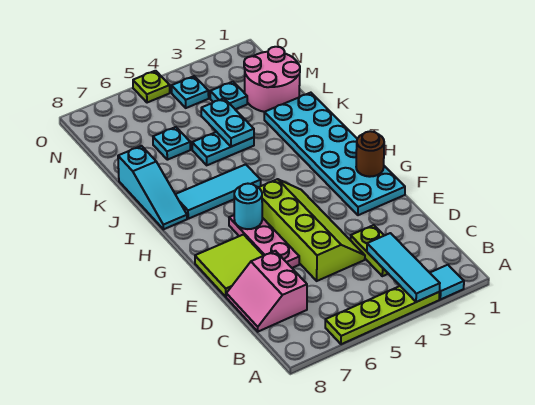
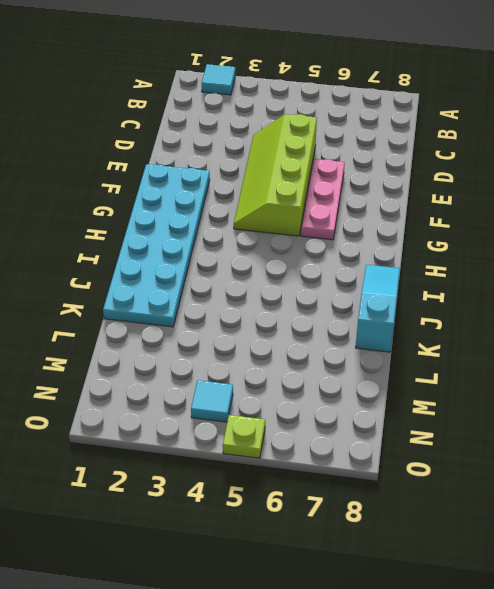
cyan 1x1 tile [191,380,233,422] -> cyan 1x1 plate [172,76,209,108]
none -> lime 1x4 plate [325,286,439,344]
none -> lime 1x2 plate [351,225,388,276]
none -> pink 2x2 slope [226,251,307,332]

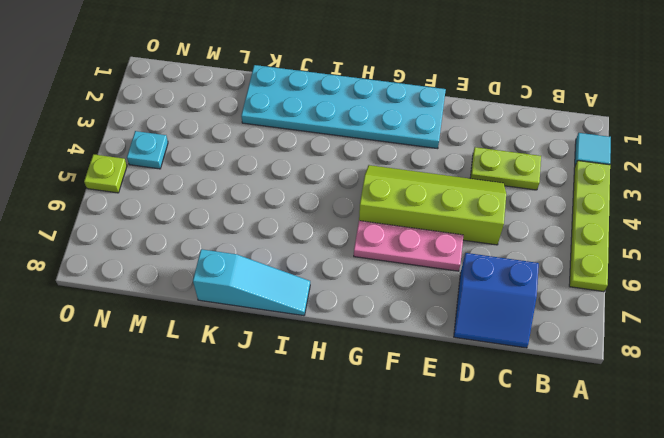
blue 2x2 slope [454,253,539,348] -> pink 2x2 slope [226,251,307,332]
none -> lime 2x2 tile [195,235,263,297]
none -> cyan 1x3 tile [175,164,261,219]
none -> cyan 1x2 plate [192,132,254,165]

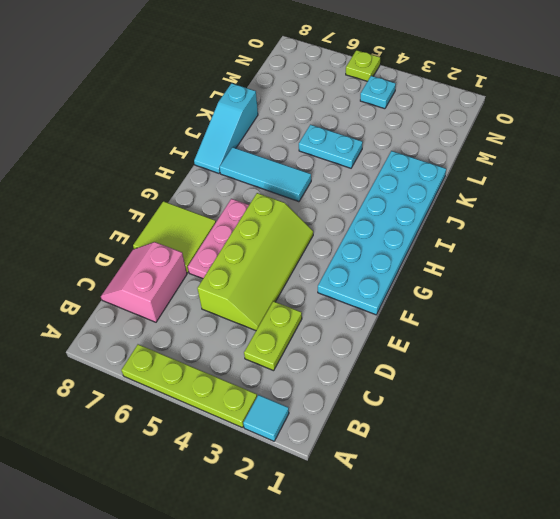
none -> pink 2x2 round brick [244,47,300,112]
none -> cyan 1x1 plate [153,127,190,160]
none -> cyan 1x1 plate [210,82,247,109]

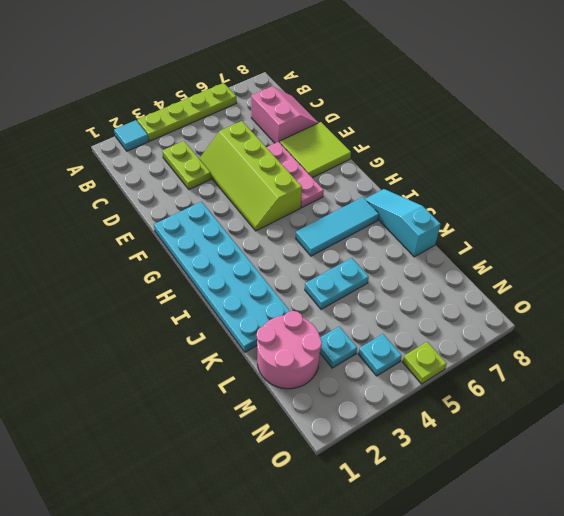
none -> cyan 1x1 plate [153,127,190,160]
none -> cyan 1x3 tile [367,233,440,302]
none -> brown 1x1 round brick [356,131,384,177]

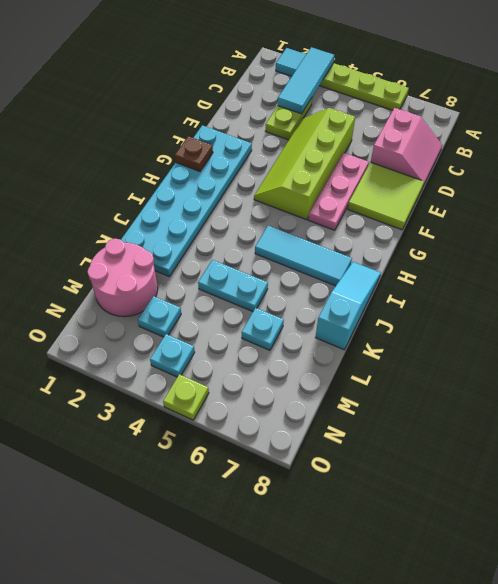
brown 1x1 plate [175,136,213,171] -> brown 1x1 round brick [356,131,384,177]
none -> cyan 1x1 round brick [234,184,262,229]
none -> cyan 1x2 plate [201,98,254,147]

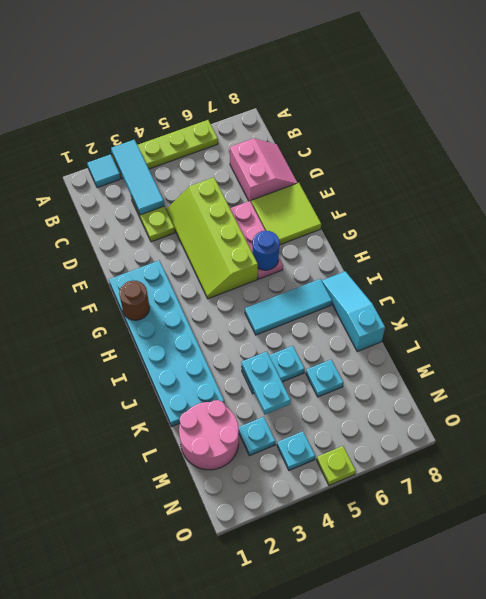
blue 1x1 round brick [252,231,280,270] -> cyan 1x1 round brick [234,184,262,229]

